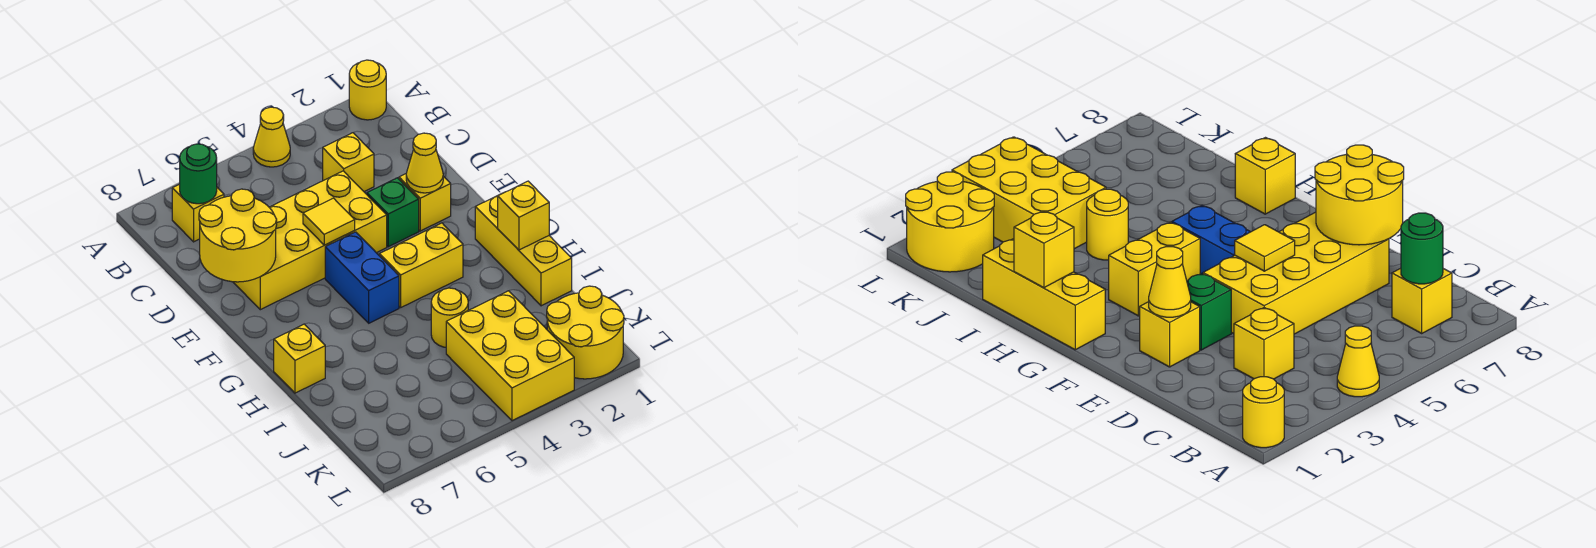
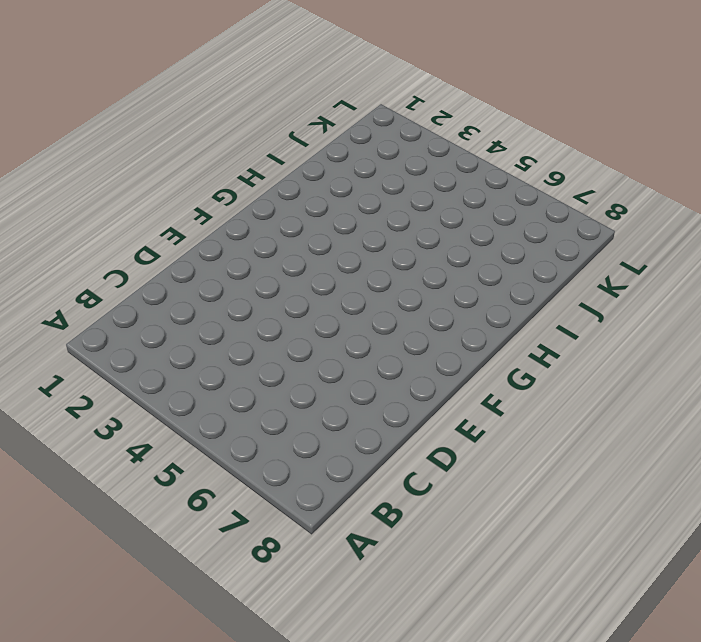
none -> yellow 1x1 round brick [349,60,386,120]
none -> yellow 1x1 cone [253,107,290,167]
none -> yellow 1x1 brick [172,184,224,242]

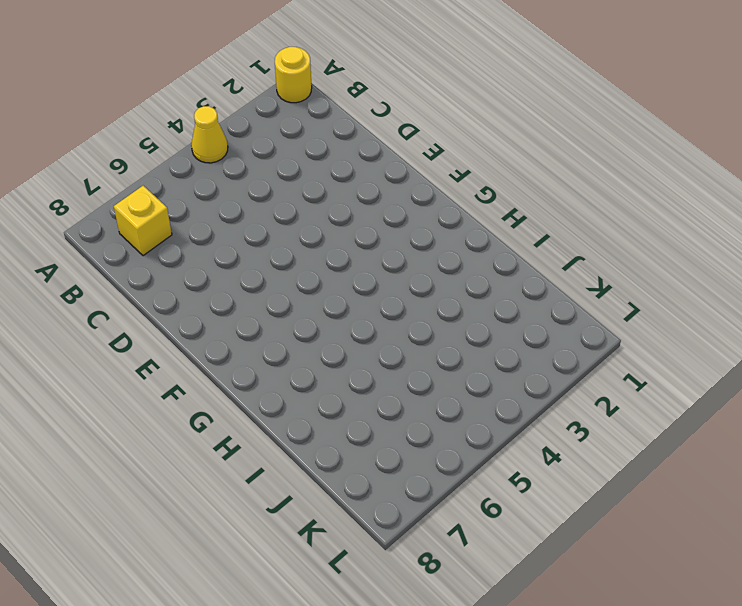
none -> yellow 1x1 brick [323,133,374,192]
none -> yellow 2x4 brick [233,171,387,310]
none -> yellow 1x1 brick [399,174,451,231]

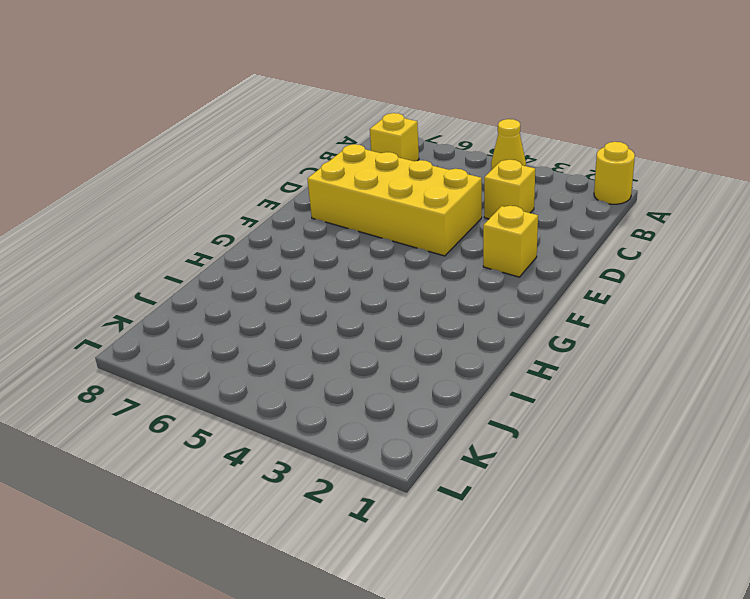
none -> green 1x1 brick [367,178,419,247]
none -> blue 1x2 brick [325,232,399,323]
none -> yellow 1x3 brick [475,193,572,306]

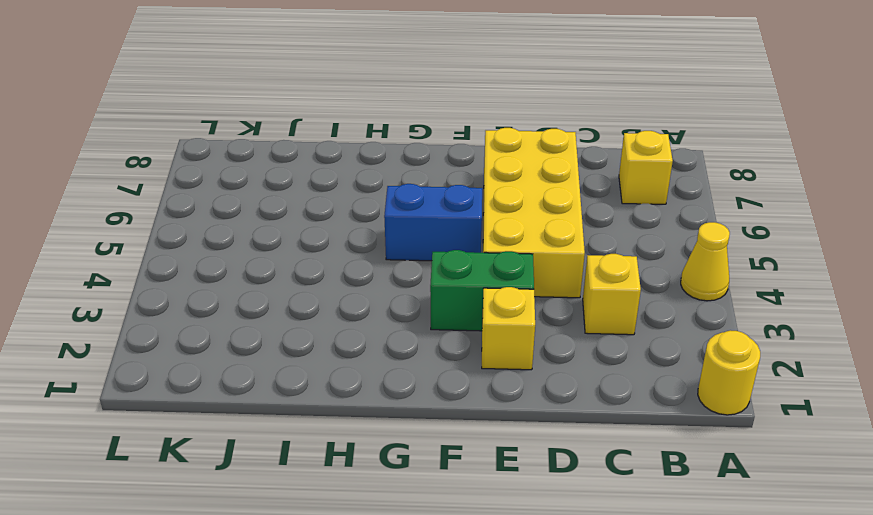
green 1x2 brick [430,250,534,331] -> green 1x1 brick [367,178,419,247]
none -> yellow 1x3 brick [475,193,572,306]
none -> yellow 1x2 brick [380,223,463,307]
none -> yellow 1x1 brick [274,324,325,393]

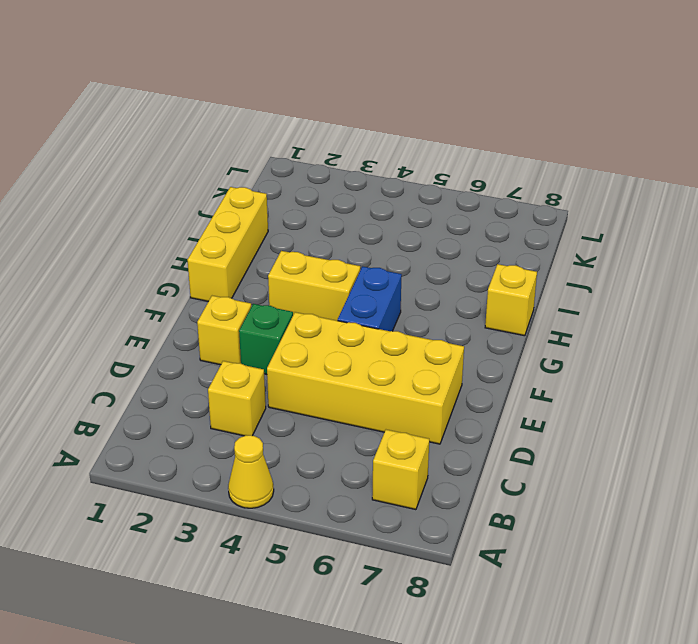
none -> yellow 1x1 round brick [349,60,386,120]
none -> yellow 1x1 round brick [431,288,468,347]
none -> yellow 2x3 brick [446,291,574,421]

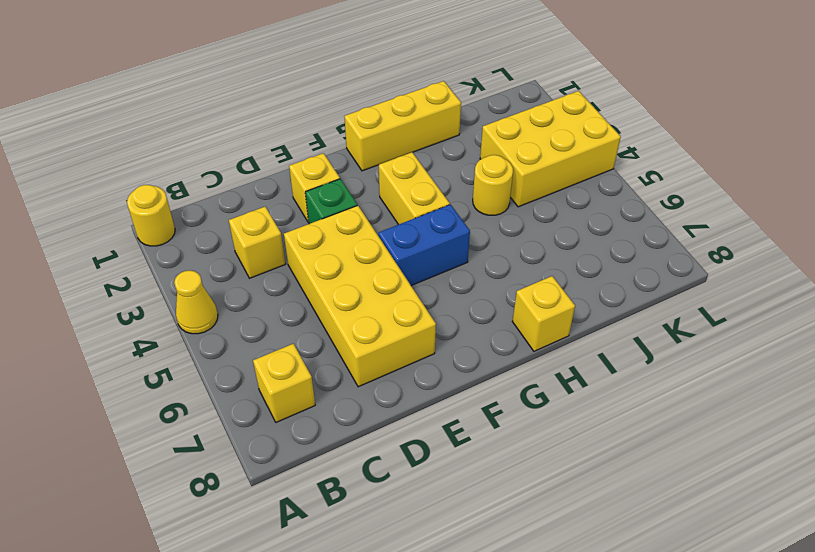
none -> yellow 2x2 round brick [547,286,624,379]
none -> green 1x1 round brick [180,144,217,204]
none -> yellow 2x2 round brick [199,189,277,282]

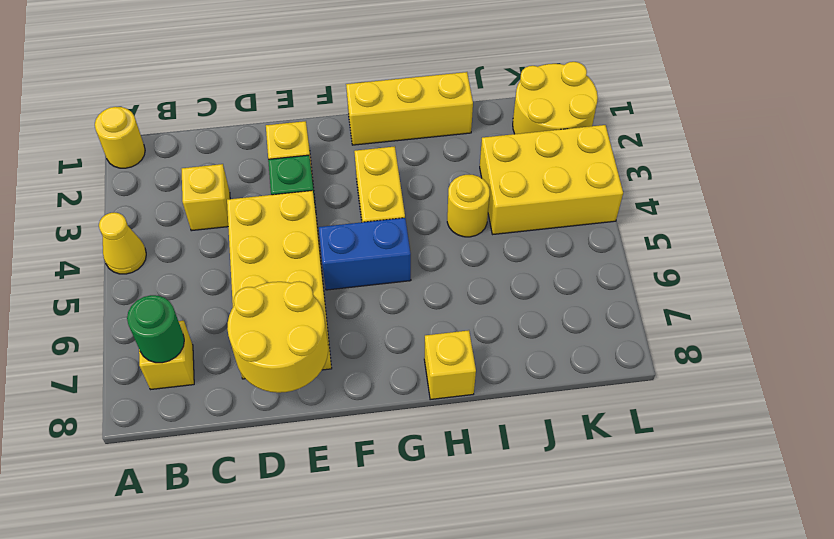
none -> yellow 1x1 cone [406,133,443,193]
none -> yellow 1x1 tile [303,198,355,245]
none -> yellow 1x1 brick [498,181,549,250]

